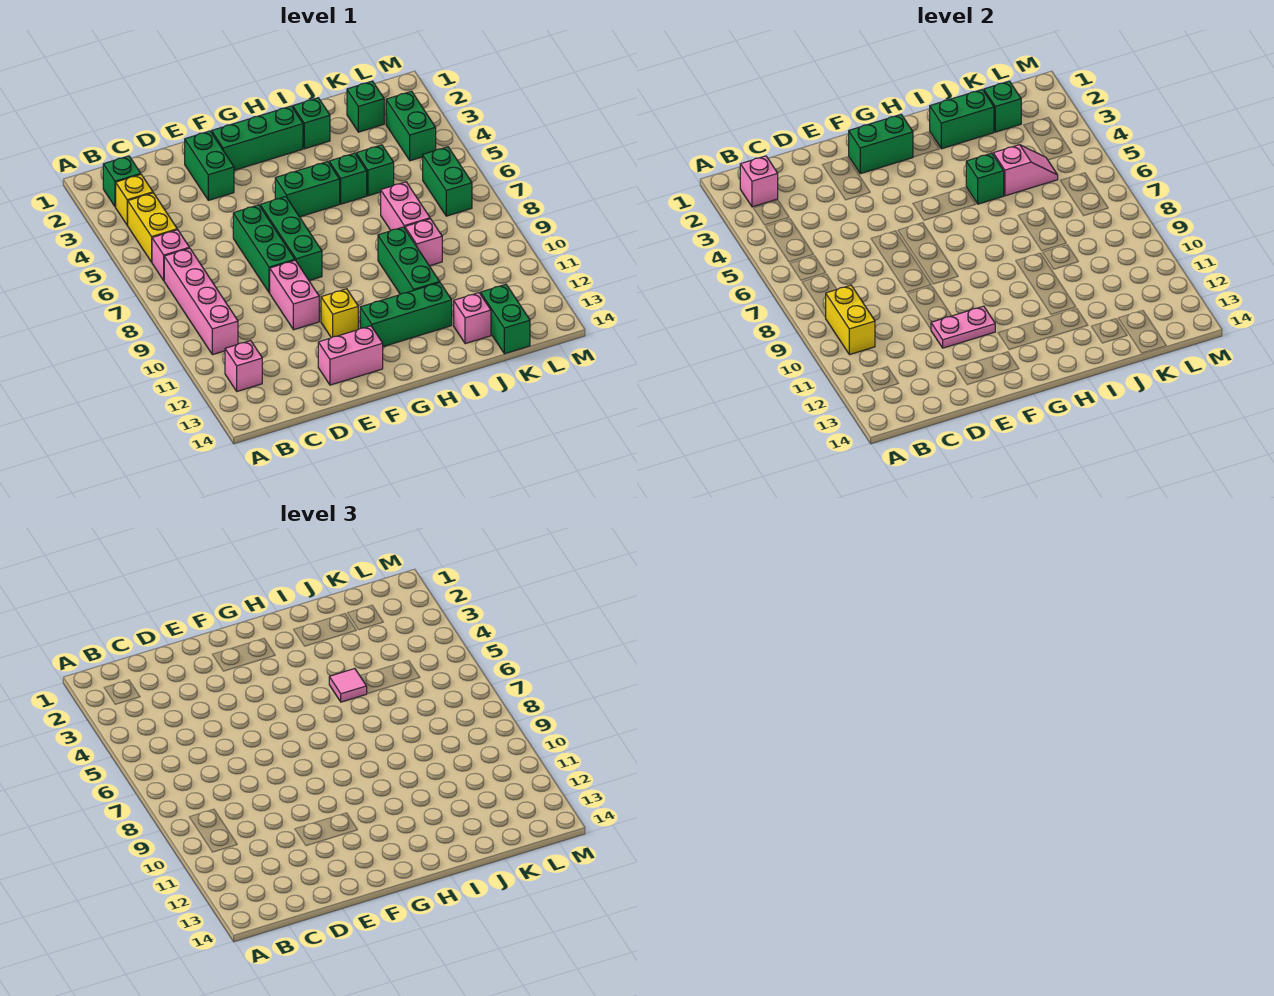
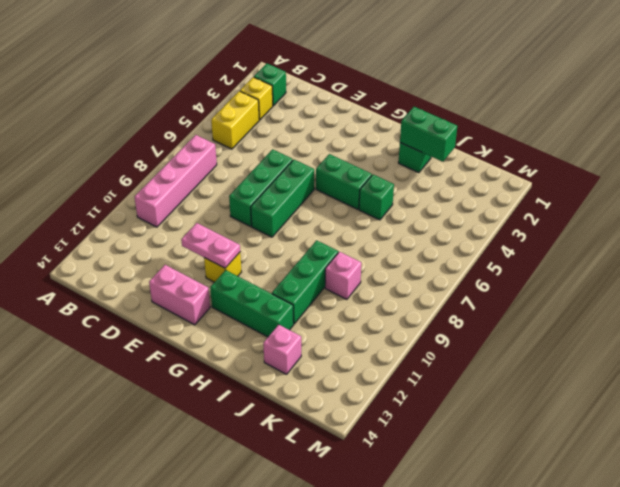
none -> pink 1x1 brick [152,230,189,280]
none -> pink 1x1 brick [225,341,262,391]
none -> green 1x2 brick [185,131,234,200]
none -> pink 1x2 brick [270,260,319,330]

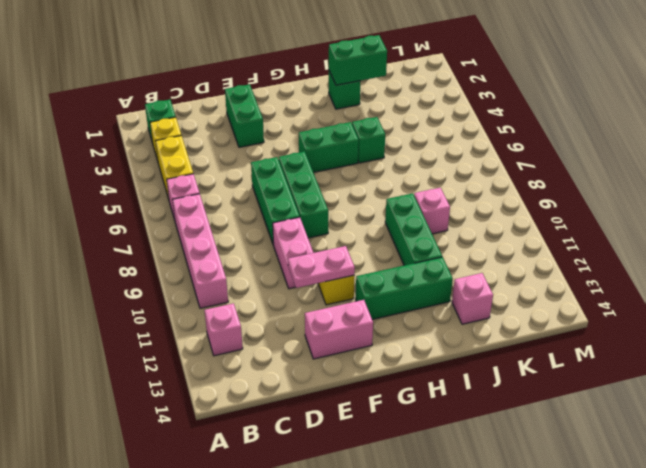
none -> green 1x3 brick [212,106,303,170]
none -> green 1x1 brick [356,145,394,196]
none -> pink 1x2 brick [381,182,430,230]
none -> green 1x1 brick [347,81,384,132]

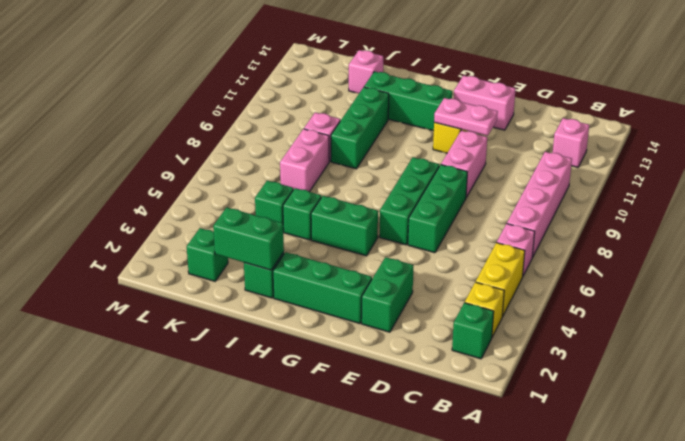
none -> green 1x2 brick [481,284,530,354]
none -> green 1x2 brick [386,91,436,161]
none -> green 1x2 brick [423,147,472,216]
none -> pink 1x1 brick [740,156,778,207]

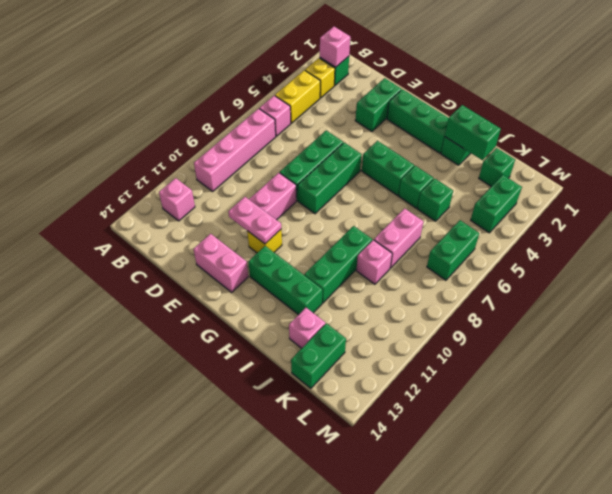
none -> yellow 1x2 brick [825,285,875,355]
none -> green 1x2 brick [849,115,913,174]
none -> green 1x1 brick [966,153,1004,204]
none -> pink 1x2 slope [993,145,1058,196]

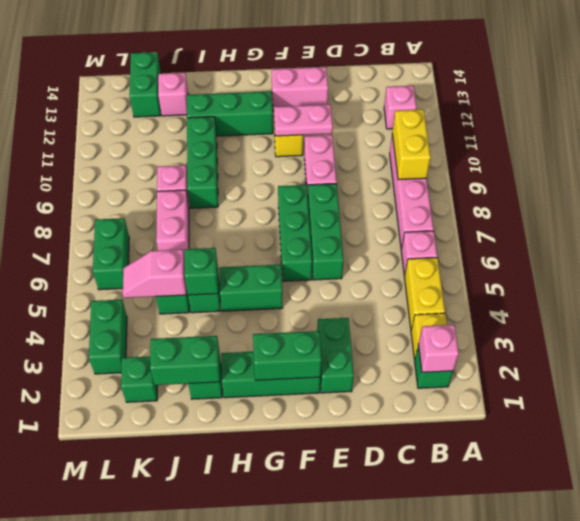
none -> green 1x1 brick [984,81,1021,132]
none -> pink 1x1 tile [329,669,367,702]

